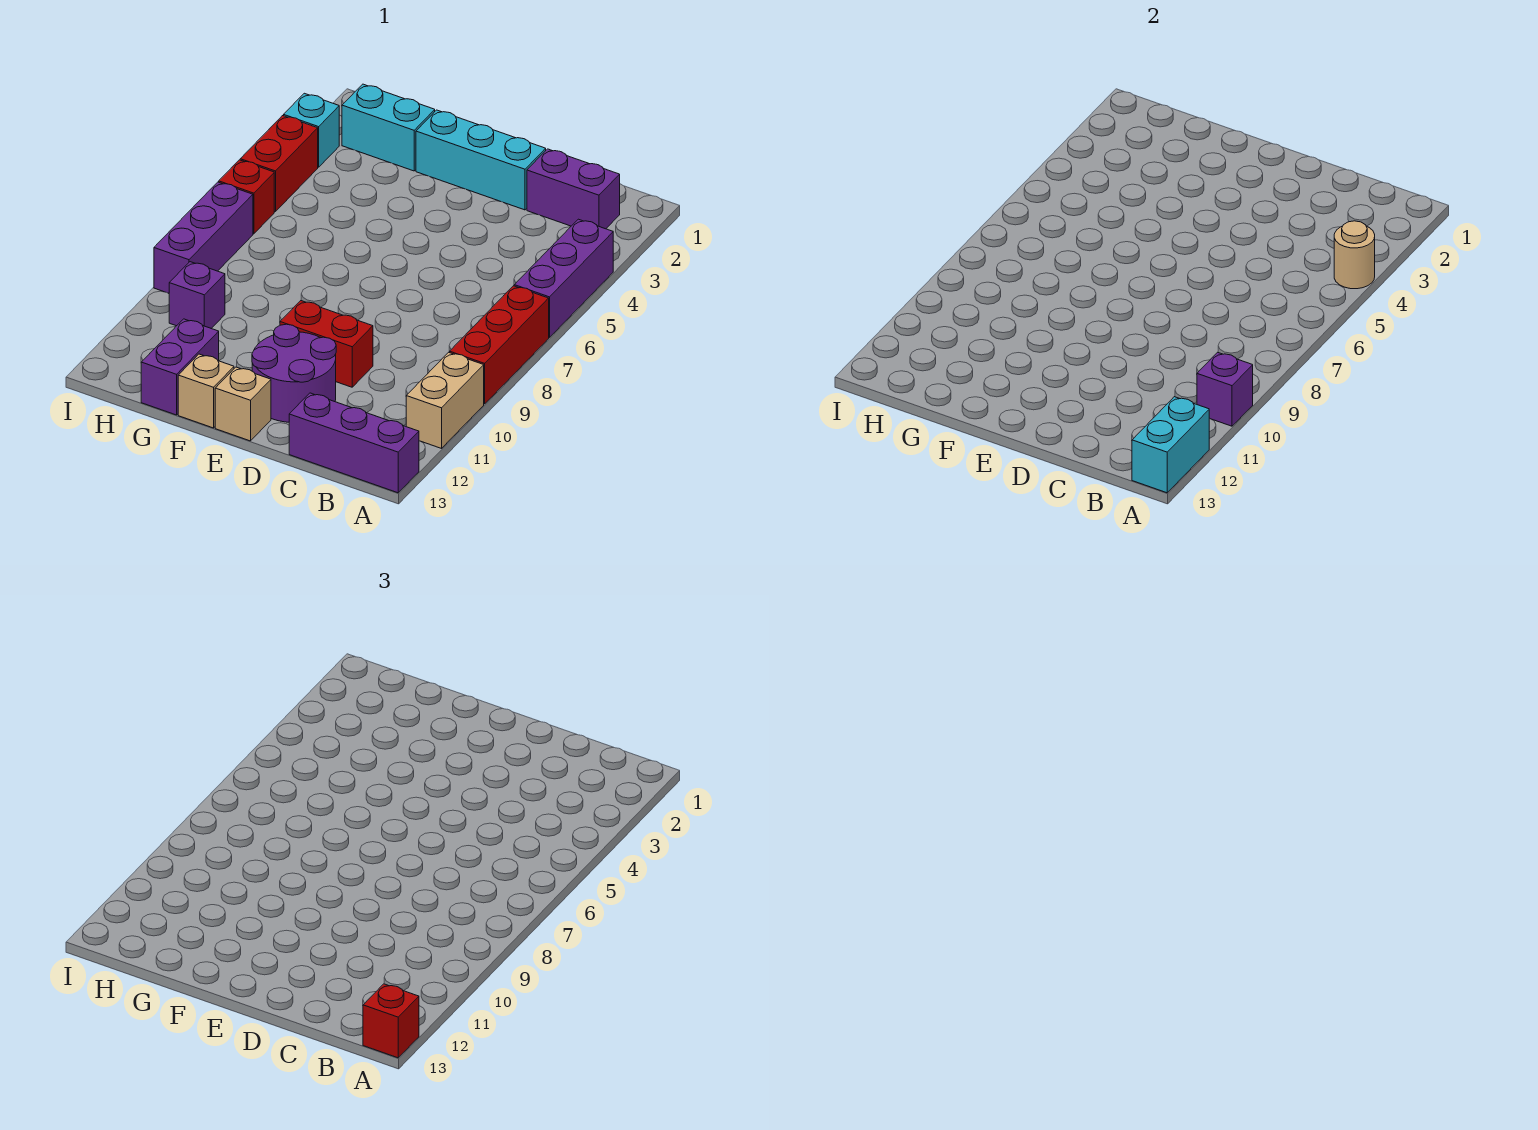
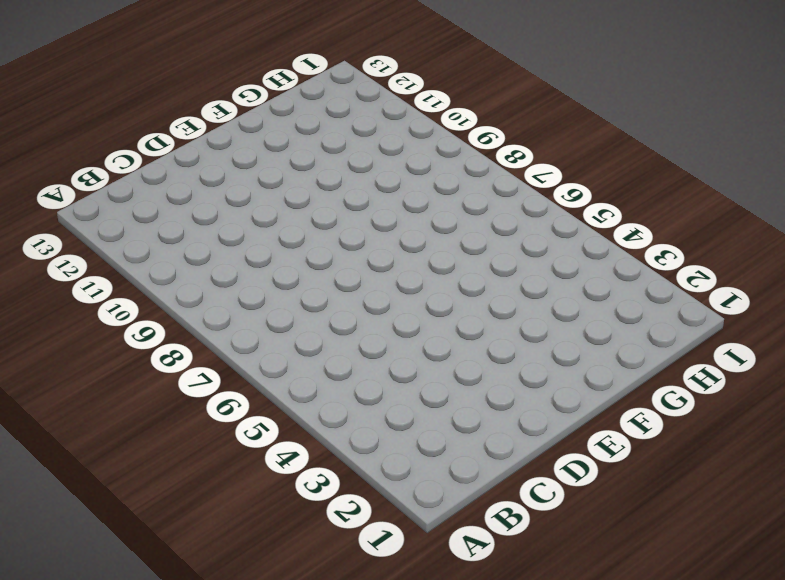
none -> purple 1x3 brick [514,219,613,338]
none -> red 1x3 brick [450,286,549,404]
none -> tan 1x2 brick [406,352,484,448]

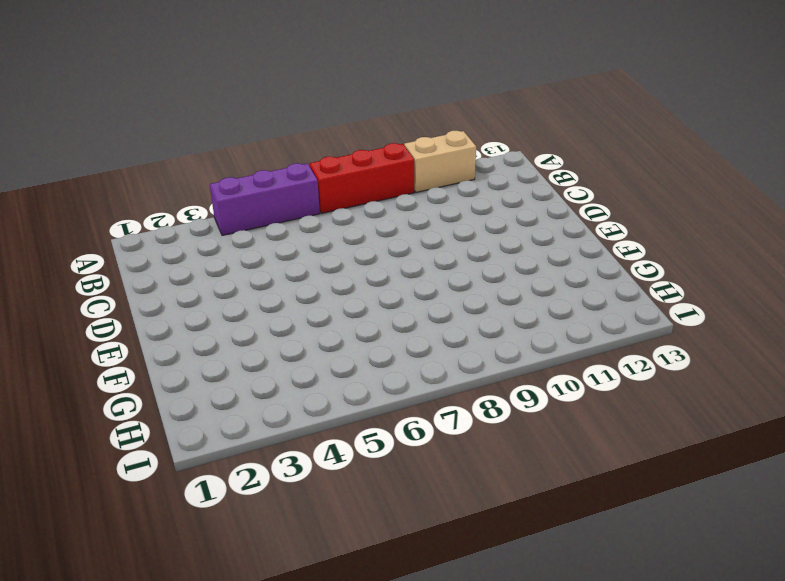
none -> purple 1x3 brick [289,393,419,493]
none -> purple 1x2 brick [527,149,620,229]
none -> cyan 1x3 brick [416,110,546,210]

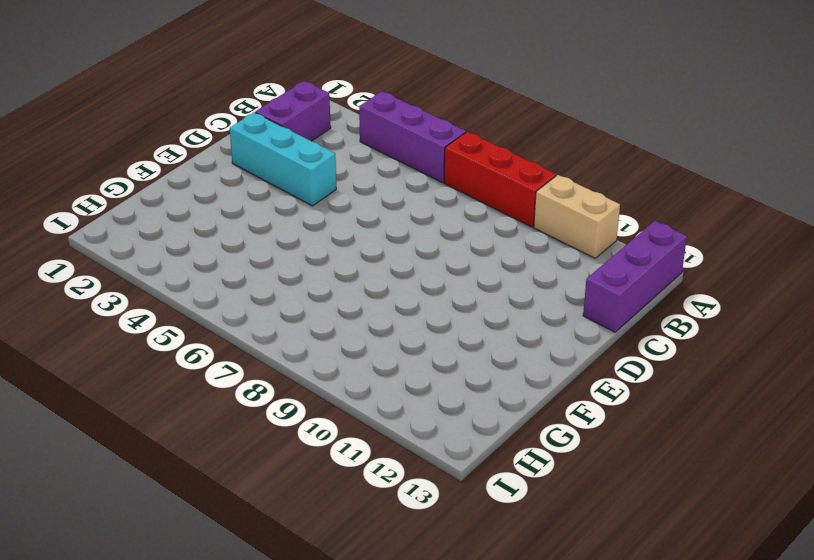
cyan 1x3 brick [230,112,336,206] -> cyan 1x3 brick turned to [416,110,546,210]
none -> red 1x2 brick [280,301,373,387]
none -> purple 2x2 round brick [252,324,336,422]
none -> tan 1x1 brick [215,367,271,441]

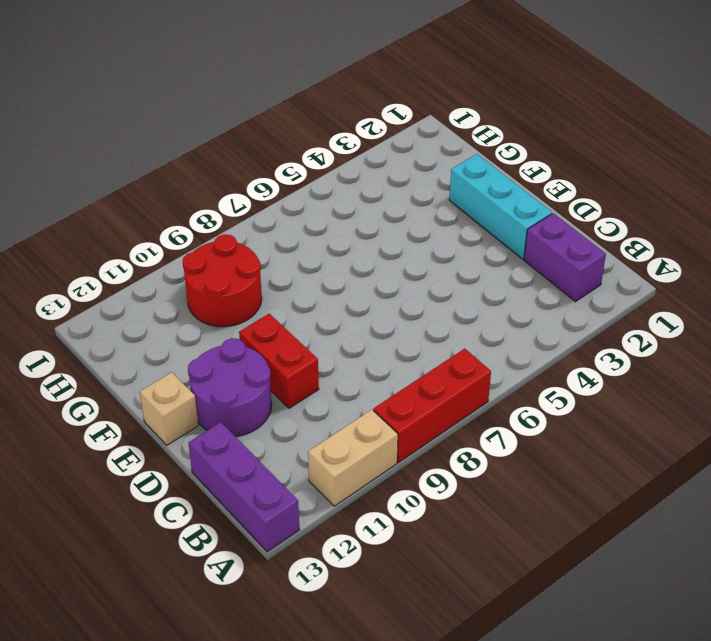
red 2x2 round brick [183,234,262,327] -> purple 1x1 brick [169,262,225,328]
none -> purple 1x3 brick [514,219,613,338]
none -> tan 1x1 brick [178,354,234,428]
none -> cyan 1x2 brick [342,84,435,171]

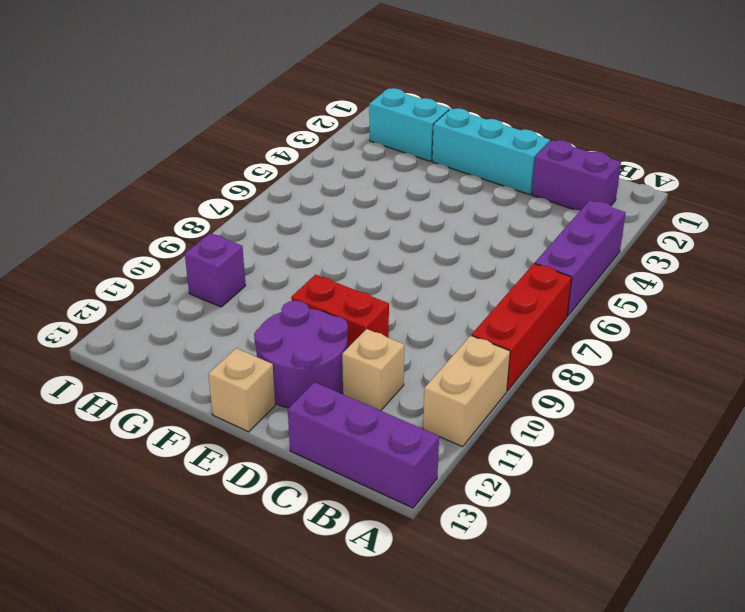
tan 1x1 brick [342,329,404,411] -> tan 1x1 brick moved to [178,354,234,428]
none -> purple 1x2 brick [141,319,219,415]
none -> cyan 1x1 brick [284,93,339,167]
none -> red 1x2 brick [240,116,318,212]

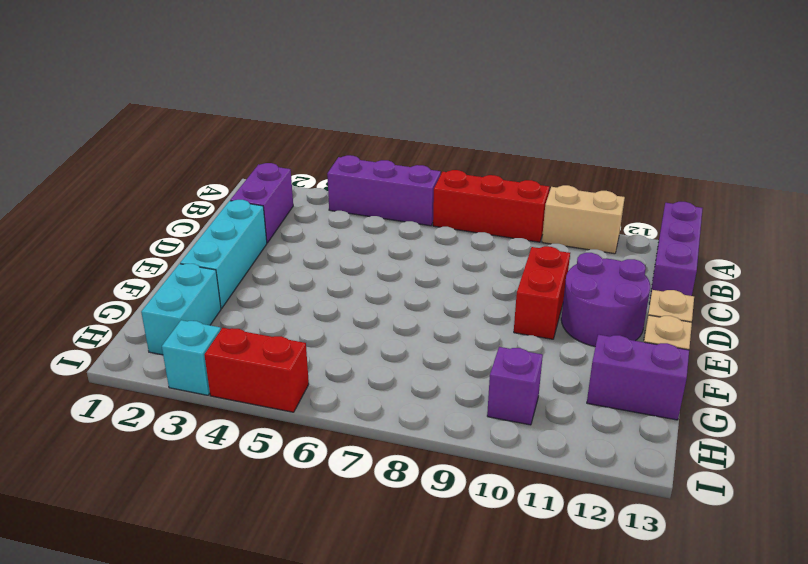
none -> red 1x1 brick [219,160,274,234]
none -> purple 1x3 brick [154,182,253,293]
none -> tan 1x1 round brick [1334,221,1375,289]

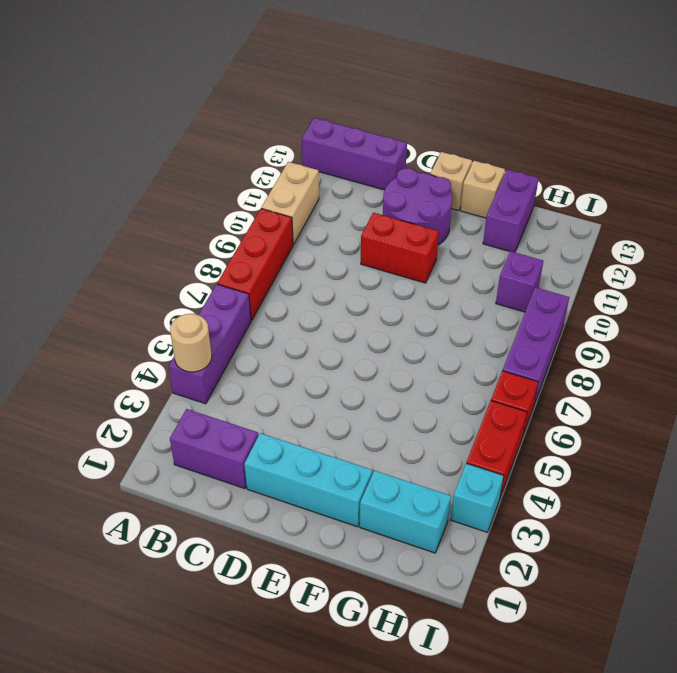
none -> purple 1x1 brick [1197,352,1253,426]
none -> cyan 1x2 brick [1132,397,1209,493]
none -> red 1x1 brick [363,984,419,1058]

